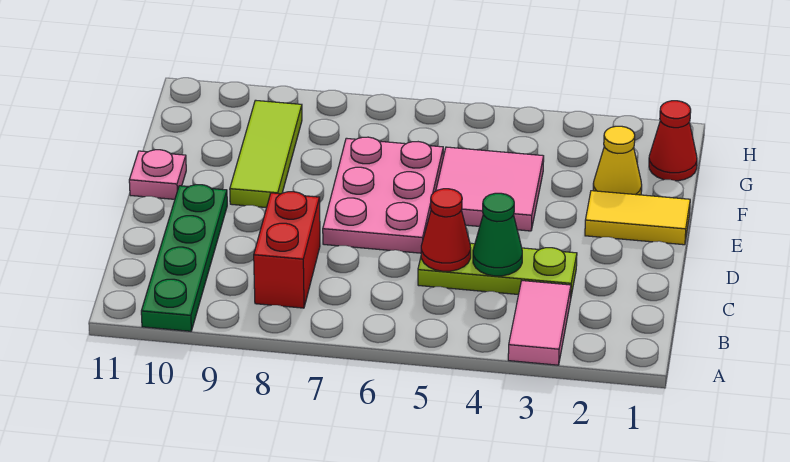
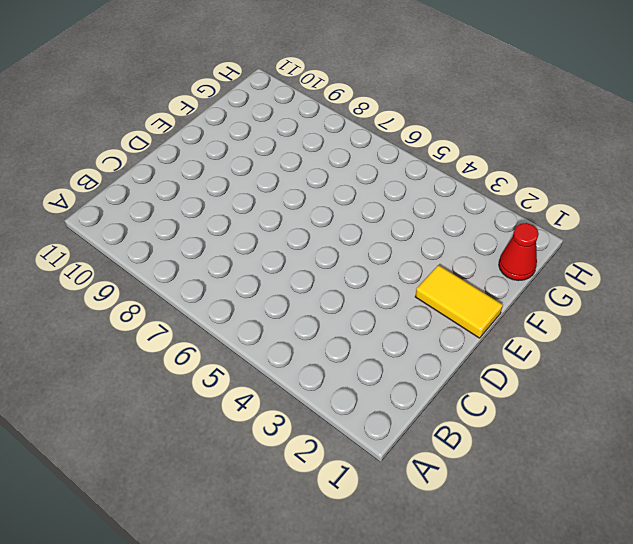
none -> pink 1x2 tile [508,281,571,365]
none -> green 1x4 plate [141,185,227,331]
none -> red 1x2 brick [254,192,320,308]

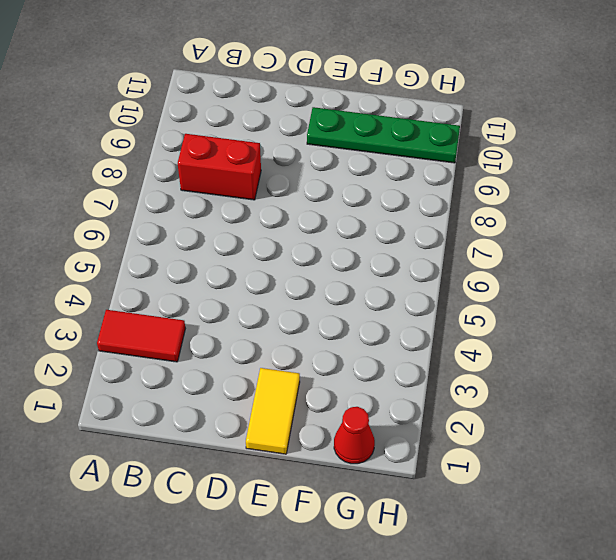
red 1x2 tile [97,310,185,362] -> pink 1x2 tile [508,281,571,365]
green 1x4 plate [307,107,460,163] -> green 1x4 plate moved to [141,185,227,331]
none -> lime 1x3 plate [418,243,577,296]
none -> pink 2x3 plate [323,137,443,253]
none -> pink 2x2 tile [436,147,544,231]

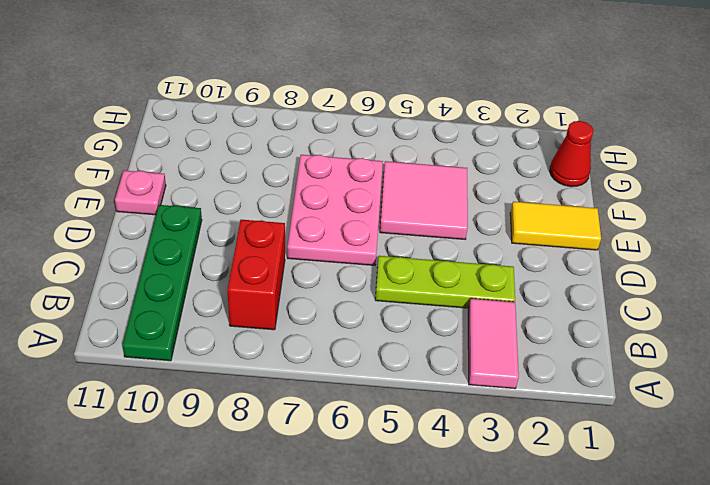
none -> lime 1x3 tile [230,100,302,208]
none -> yellow 1x1 cone [593,126,642,195]
none -> green 1x1 cone [473,193,522,276]

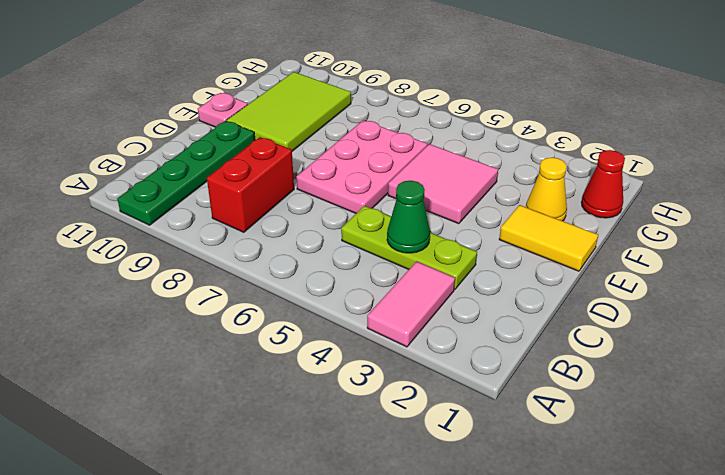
lime 2x3 tile [227,72,351,151] -> lime 1x3 tile [230,100,302,208]
none -> red 1x1 cone [421,189,471,271]

